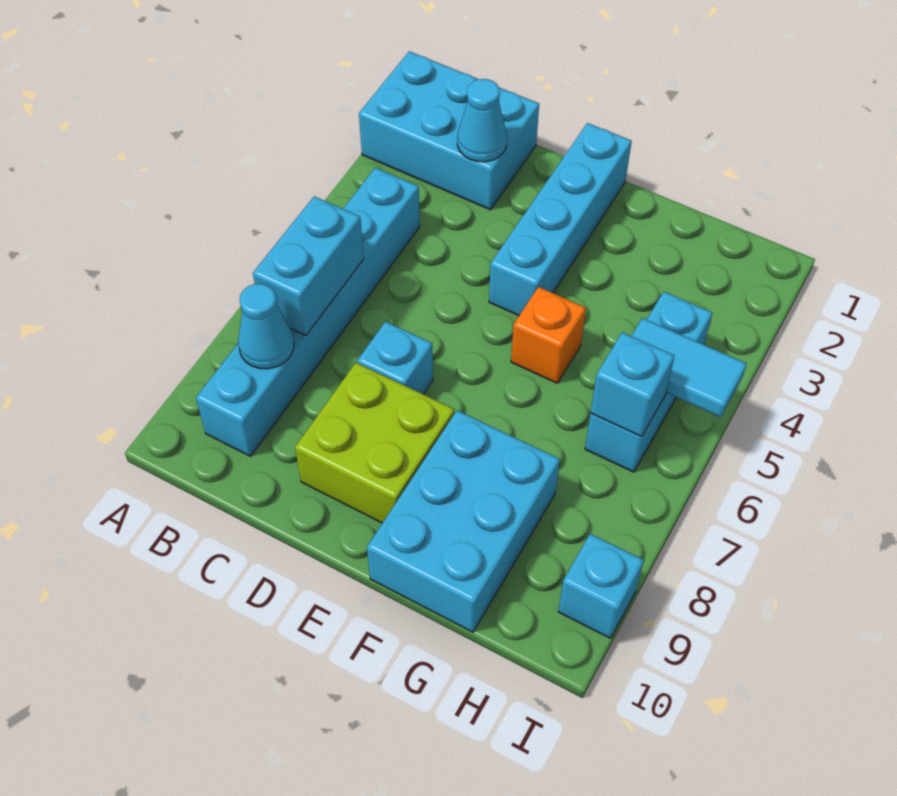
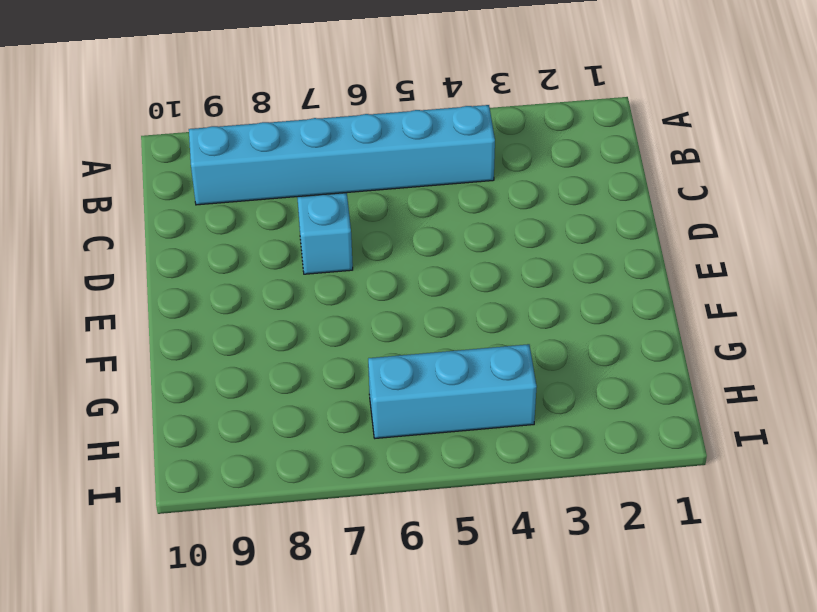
none -> cyan 2x3 brick [359,51,539,210]
none -> lime 2x2 brick [295,363,454,523]
none -> cyan 1x4 brick [489,123,632,316]

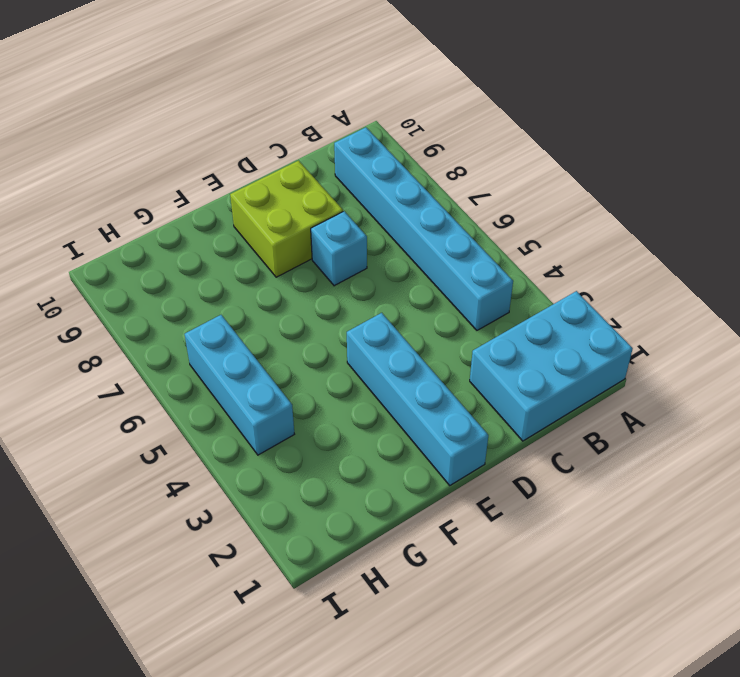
none -> orange 1x1 brick [511,287,586,383]
none -> cyan 2x3 brick [367,411,560,632]
none -> cyan 1x1 brick [558,534,644,638]

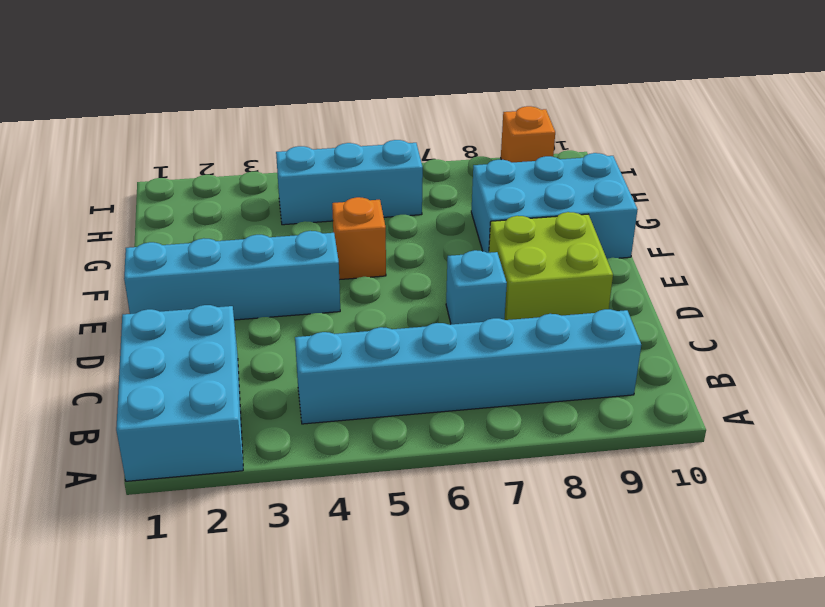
orange 1x1 brick [501,106,555,162] -> cyan 1x1 brick [558,534,644,638]
none -> cyan 1x2 brick [253,196,364,335]
none -> cyan 1x1 cone [238,284,294,369]
none -> cyan 1x1 cone [457,79,507,162]

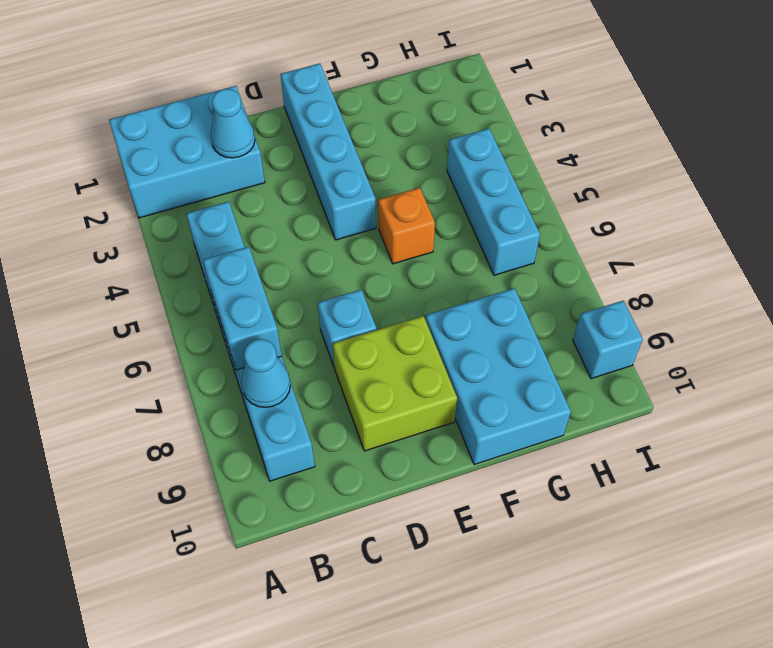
none -> cyan 1x2 tile [632,318,747,417]
none -> cyan 1x1 brick [591,332,674,436]

